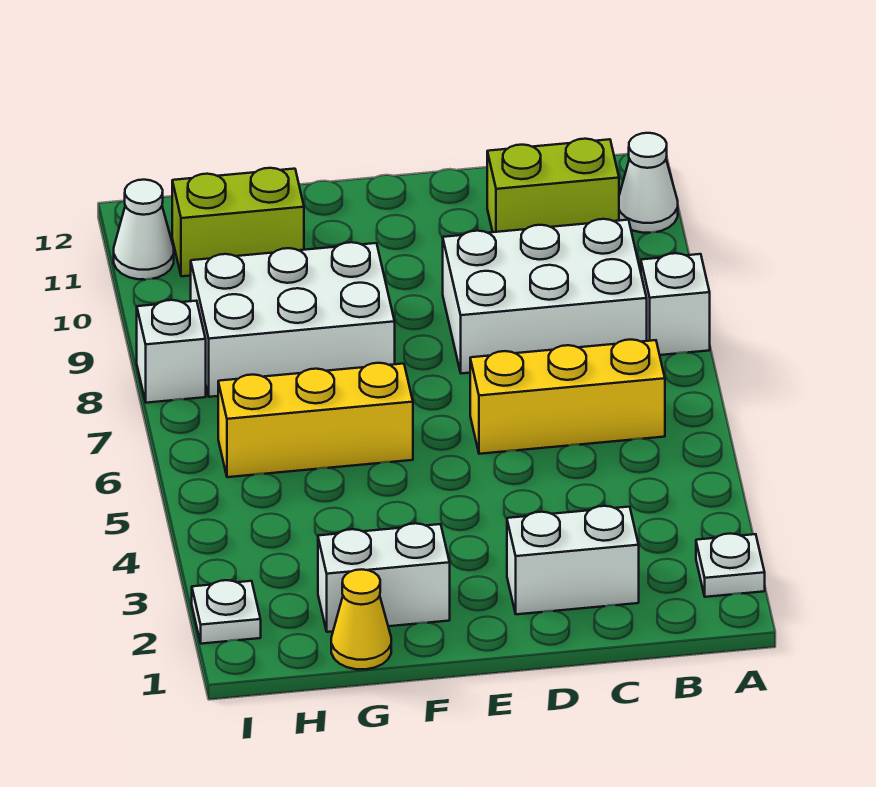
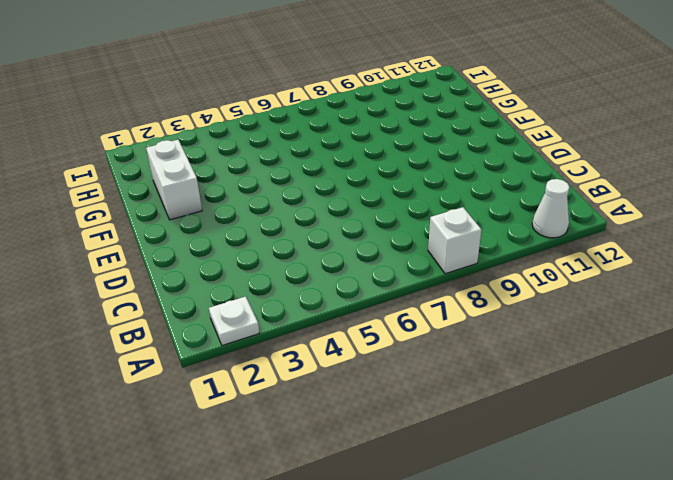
none -> yellow 1x3 brick [470,340,665,454]
none -> white 2x3 brick [443,219,647,373]
none -> lime 1x2 brick [487,139,619,232]

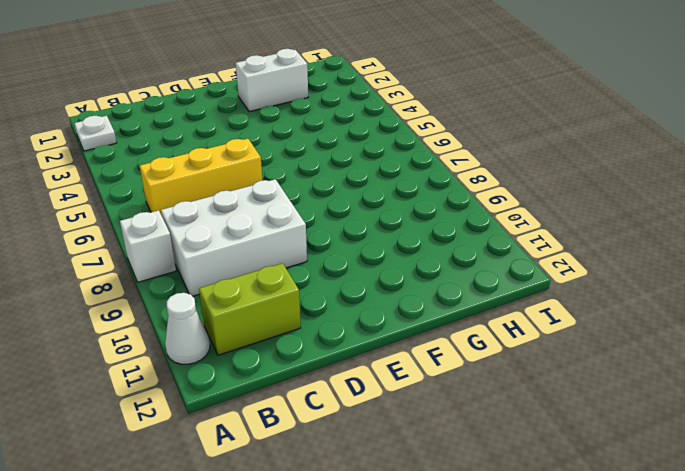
none -> white 1x2 brick [507,506,639,614]
none -> yellow 1x3 brick [218,363,413,477]
none -> white 2x3 brick [191,242,395,397]

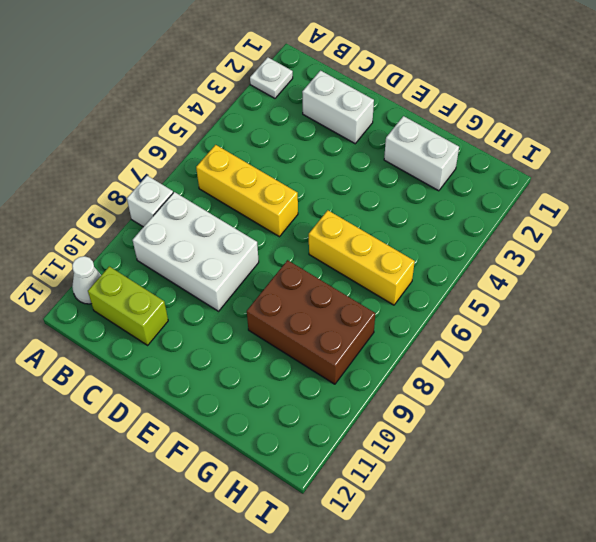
brown 2x3 brick [247,260,375,384] -> white 2x3 brick [191,242,395,397]
none -> yellow 1x1 cone [331,569,391,669]
none -> lime 1x2 brick [172,168,304,276]
none -> white 1x1 plate [192,580,261,644]

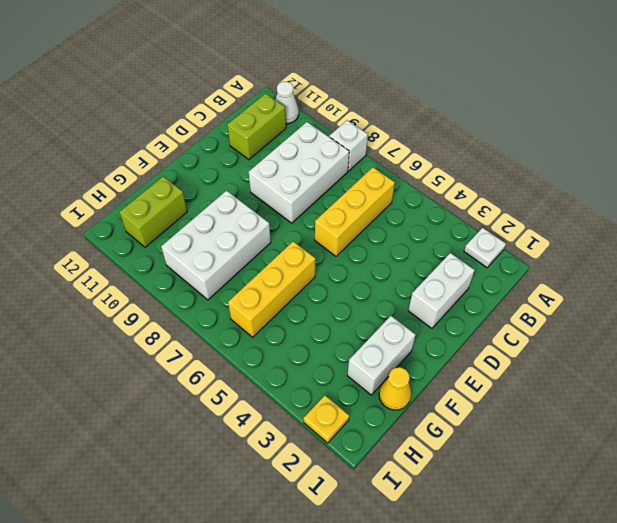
yellow 1x1 plate [303,395,349,443] -> white 1x1 plate [192,580,261,644]
none -> white 1x1 brick [137,300,206,403]
none -> white 1x1 cone [114,180,174,280]

